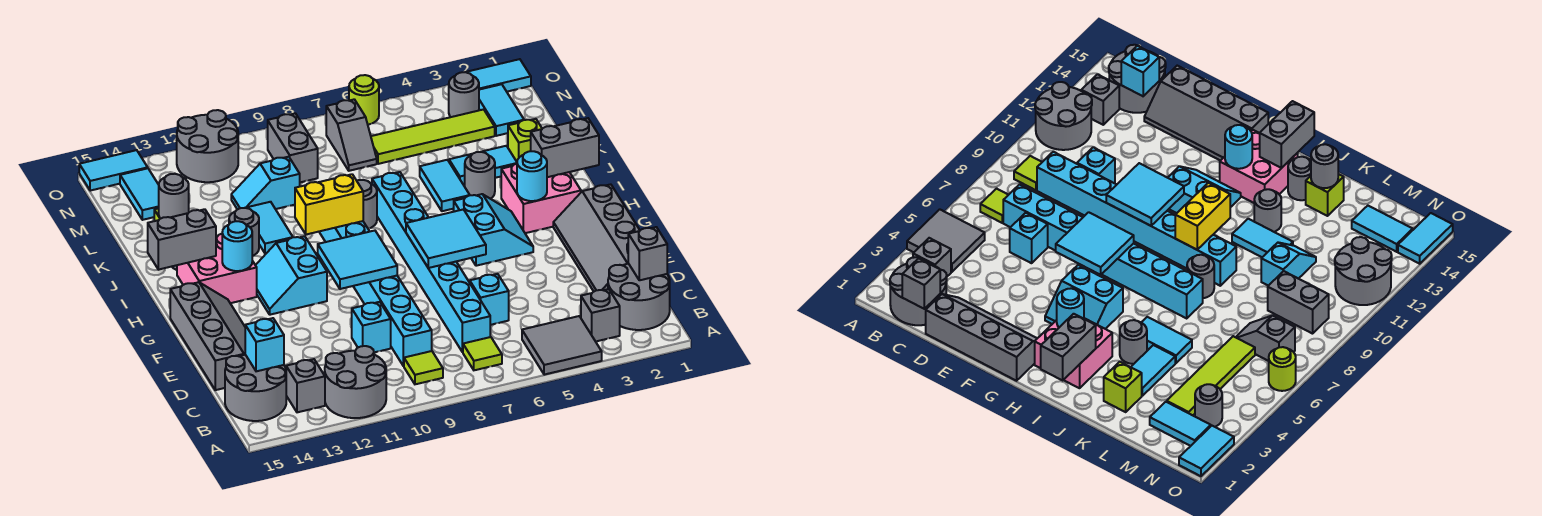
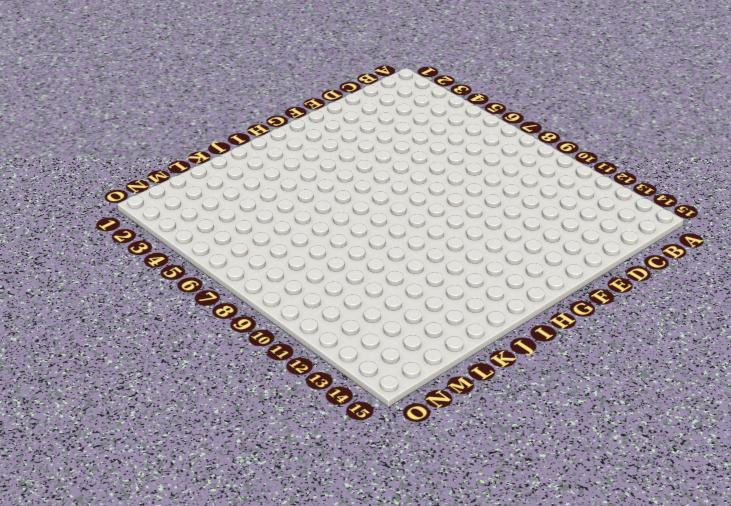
none -> grey 2x2 tile [522,316,602,375]
none -> grey 2x2 round brick [325,346,386,418]
none -> grey 2x2 round brick [608,264,670,330]
none -> grey 1x1 brick [581,289,620,342]

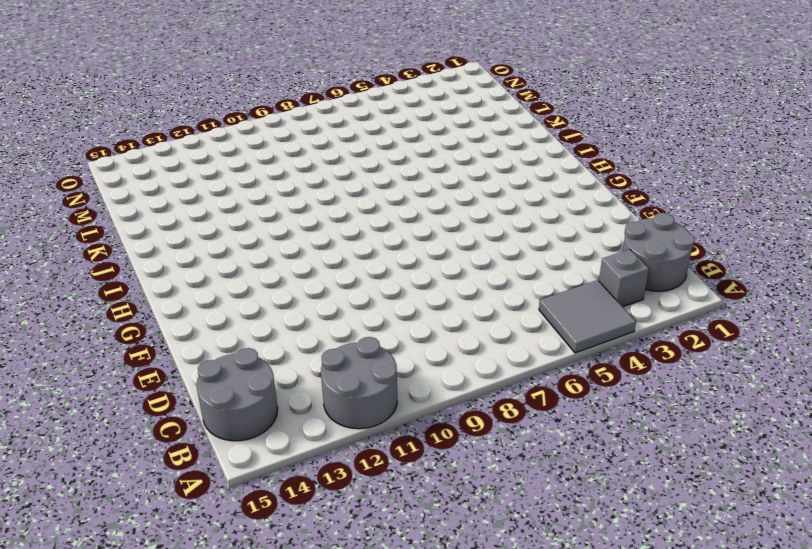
none -> lime 1x1 tile [463,337,502,370]
none -> lime 1x1 tile [404,351,443,384]
none -> grey 1x1 brick [286,359,325,412]
none -> cyan 1x8 brick [372,172,490,352]

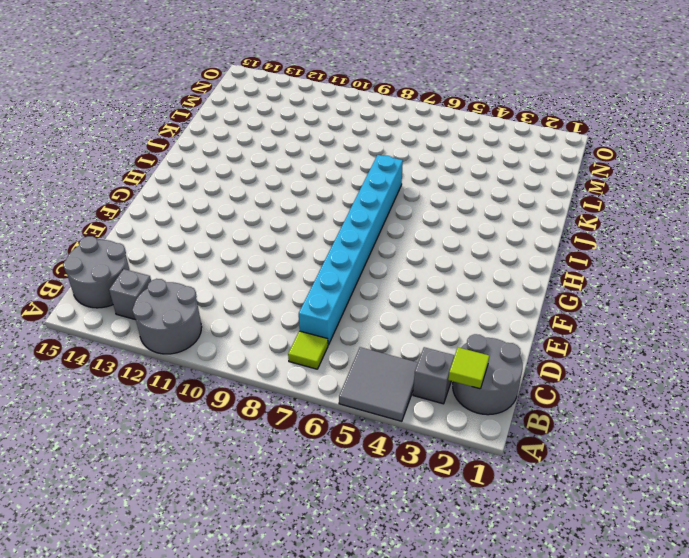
lime 1x1 tile [448,347,489,389] -> lime 1x1 tile moved to [404,351,443,384]
none -> cyan 1x8 brick [319,221,432,366]
none -> grey 2x4 slope [553,184,640,291]
none -> cyan 1x1 brick [470,274,509,325]
none -> cyan 1x1 brick [352,302,391,352]

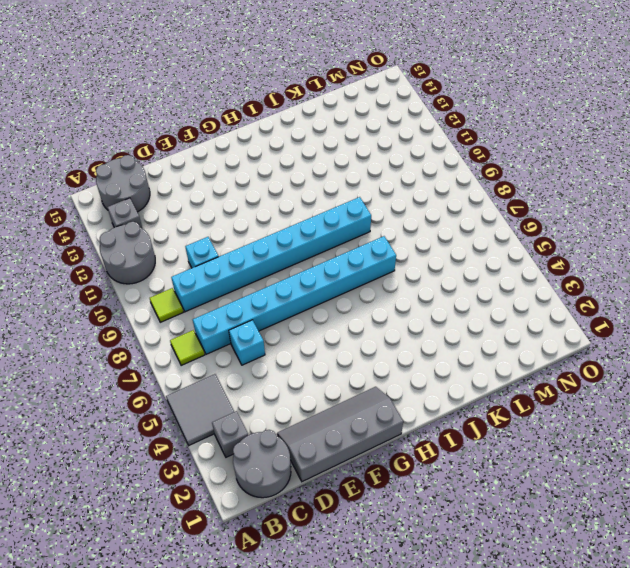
none -> grey 2x4 slope [170,282,245,390]
none -> cyan 2x2 slope [454,194,533,266]
none -> cyan 2x2 slope [256,236,327,315]
none -> pink 2x2 brick [501,164,581,233]

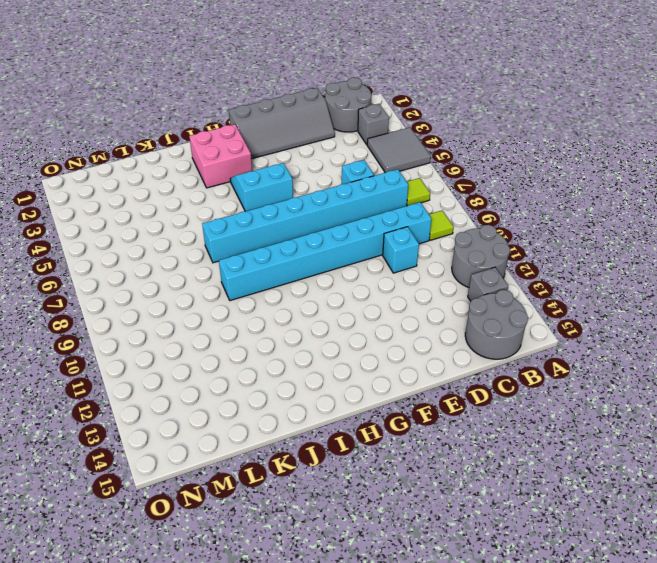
none -> grey 2x4 slope [170,282,245,390]
none -> cyan 2x2 slope [256,236,327,315]
none -> pink 2x2 brick [177,234,257,303]
none -> grey 1x1 round brick [465,152,495,199]

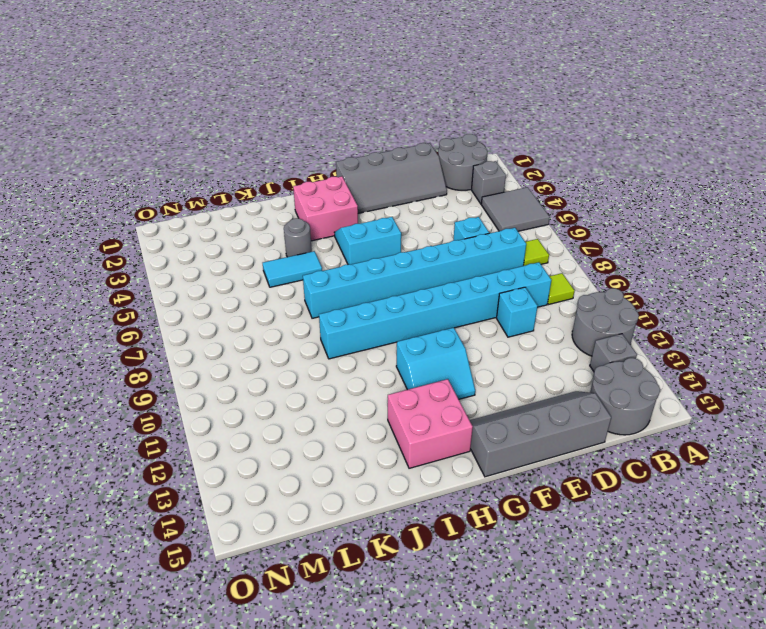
none -> grey 1x1 round brick [357,180,377,229]
none -> cyan 1x2 tile [246,202,293,253]
none -> grey 1x1 round brick [229,208,259,256]
none -> grey 1x1 round brick [1288,157,1311,200]

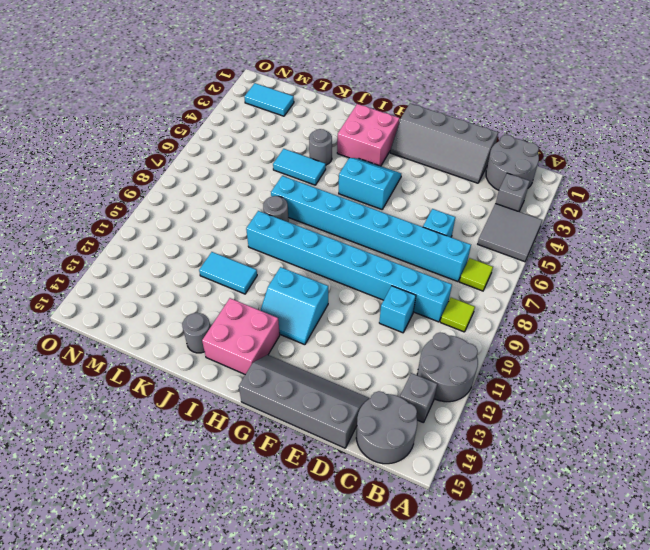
none -> grey 1x1 round brick [229,208,259,256]
none -> lime 1x1 brick [508,119,542,162]
none -> cyan 1x2 tile [449,146,517,185]
none -> lime 1x1 brick [1306,174,1344,216]

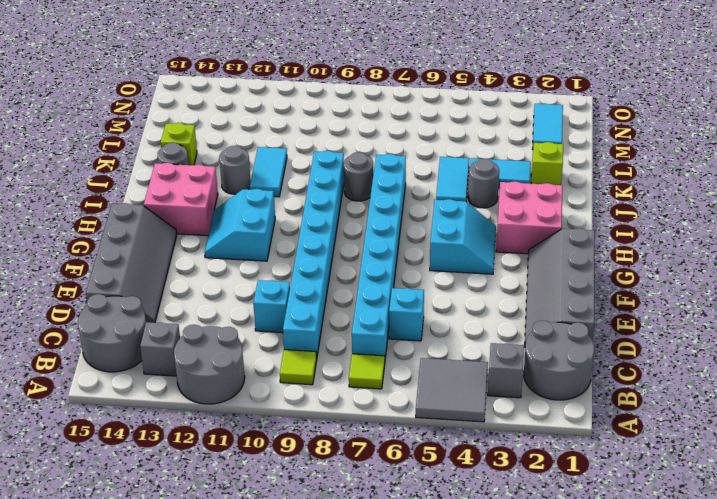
none -> cyan 1x2 slope [231,157,300,210]
none -> lime 1x4 tile [371,109,495,164]
none -> grey 1x2 slope [326,99,377,171]
none -> grey 1x2 brick [268,113,318,182]

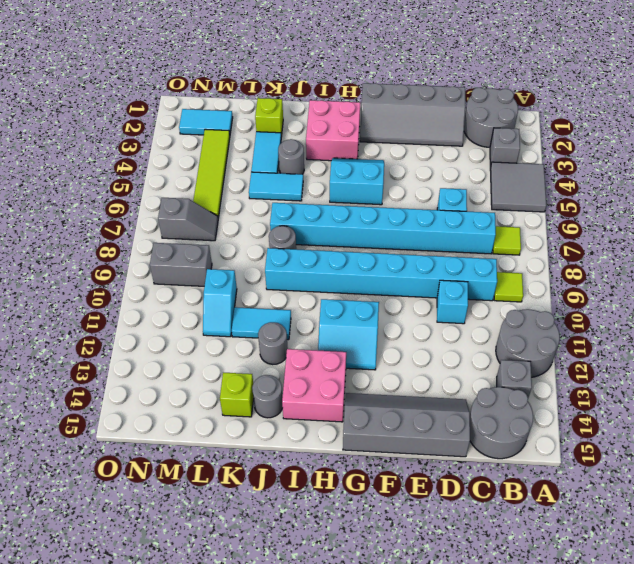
none -> cyan 1x2 tile [120,168,159,220]
none -> grey 1x1 round brick [449,72,479,117]
none -> grey 2x2 round brick [177,110,238,182]
none -> cyan 1x2 tile [466,59,531,92]

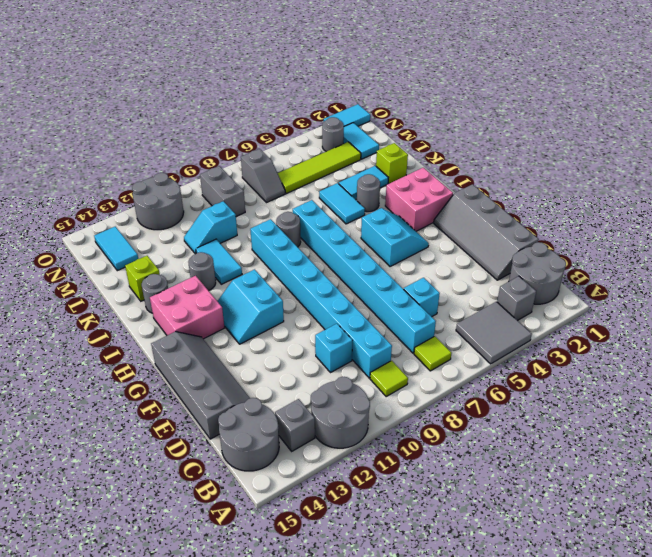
none -> lime 1x1 round brick [349,75,379,124]
none -> cyan 1x2 tile [79,150,148,191]
none -> grey 1x1 brick [628,227,667,280]
none -> cyan 1x1 brick [245,318,284,371]

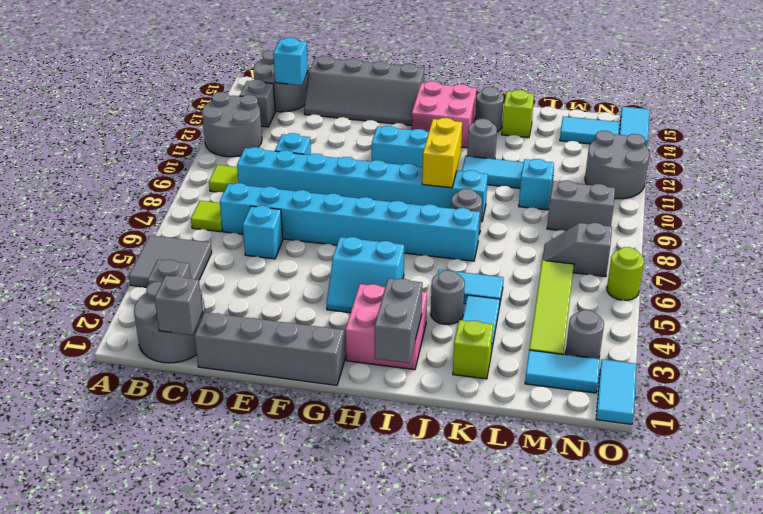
none -> cyan 2x2 tile [406,209,486,268]
none -> cyan 2x2 tile [318,231,397,289]
none -> cyan 1x1 round brick [517,151,547,201]
none -> cyan 1x1 round brick [222,221,252,271]

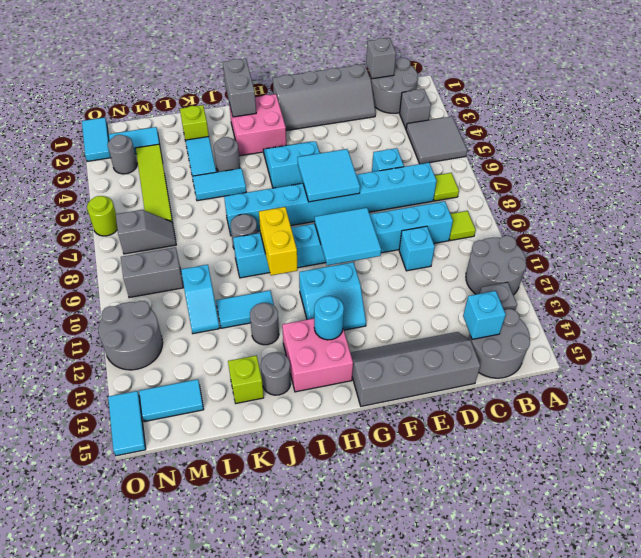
none -> cyan 1x1 round brick [517,151,547,201]
none -> grey 1x2 brick [148,209,216,270]
none -> grey 1x1 round brick [159,174,189,219]

